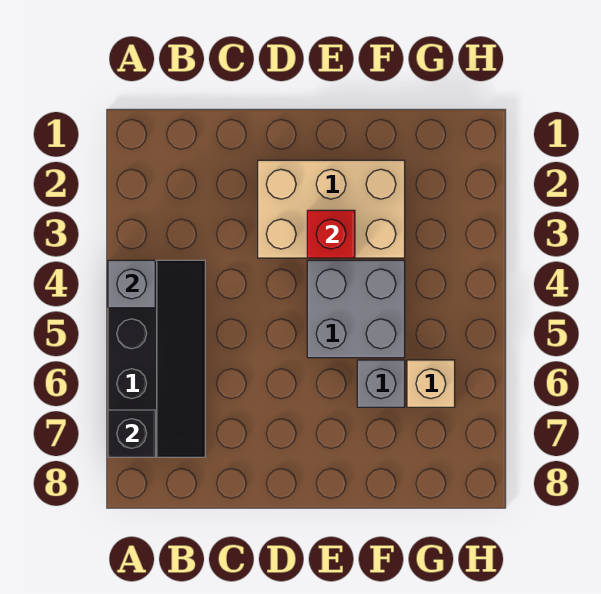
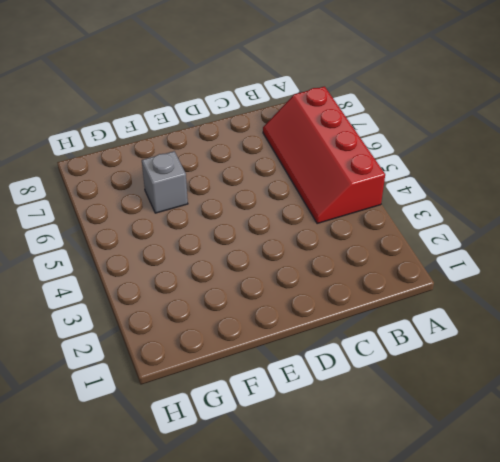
red 2x4 slope [263,86,385,224] -> black 2x4 slope [108,260,205,457]
none -> tan 2x3 brick [258,160,405,258]
none -> grey 2x2 brick [307,260,405,358]

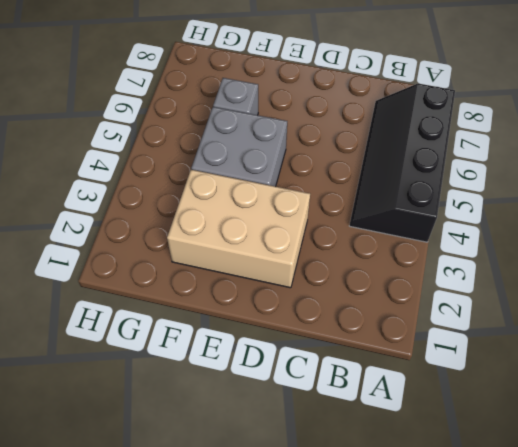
none -> tan 1x1 brick [407,360,455,407]
none -> grey 1x1 brick [108,260,155,308]

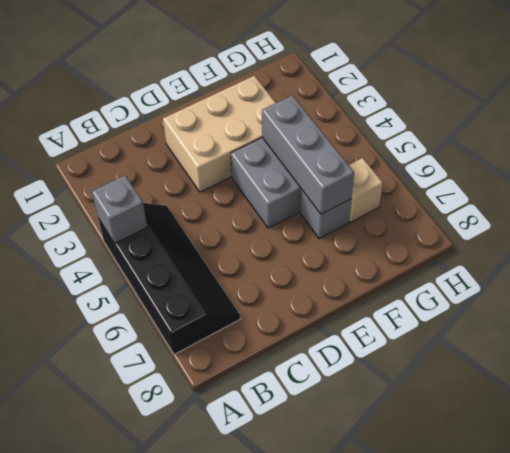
grey 1x3 brick [262,95,354,214] -> none
none -> black 1x1 brick [108,410,155,457]
none -> red 1x1 brick [307,210,355,258]

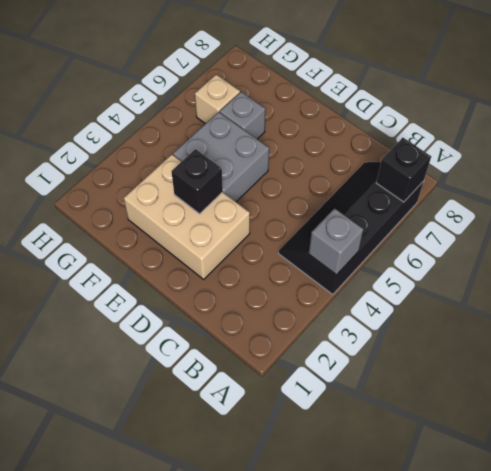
black 1x1 brick [171,149,223,214] -> red 1x1 brick [307,210,355,258]

